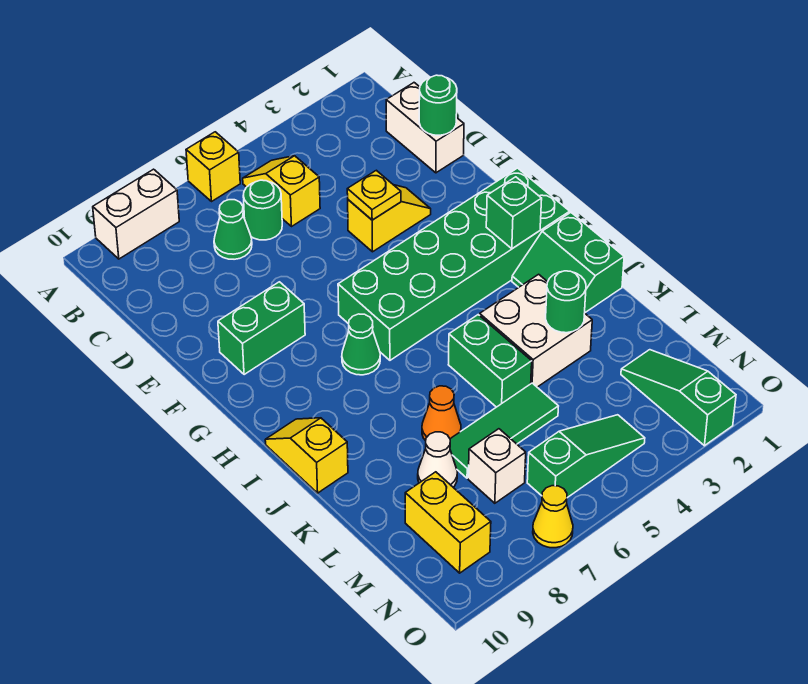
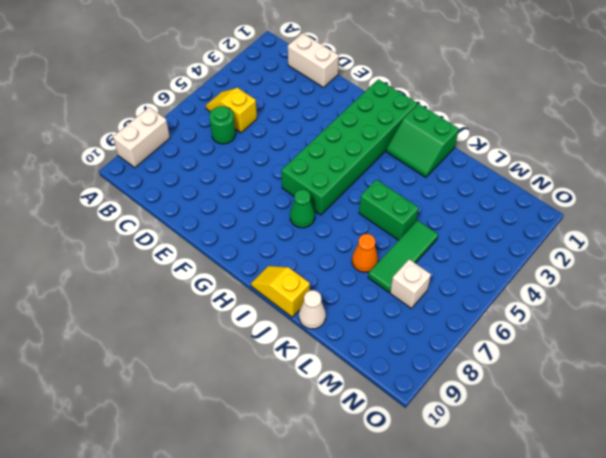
white 1x1 cone [299,290,326,329] -> white 1x1 cone moved to [418,432,457,487]
none -> yellow 1x1 brick [186,132,240,202]
none -> green 1x1 cone [214,200,252,259]
none -> yellow 1x2 slope [348,185,431,252]

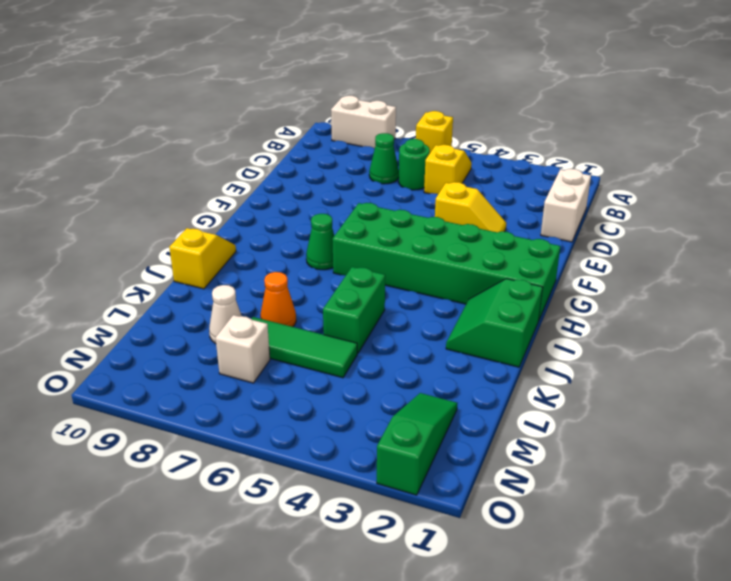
none -> green 1x2 brick [218,282,305,375]
none -> white 2x2 brick [480,274,592,387]
none -> yellow 1x2 brick [405,472,491,573]

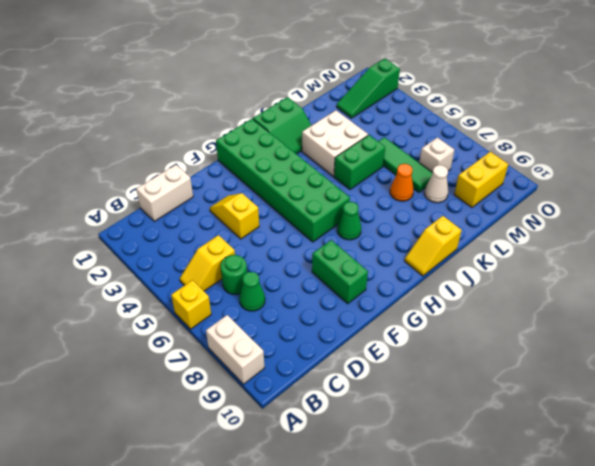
none -> green 1x3 slope [527,415,645,498]
none -> yellow 1x1 cone [533,486,573,548]
none -> green 1x1 round brick [419,75,457,135]

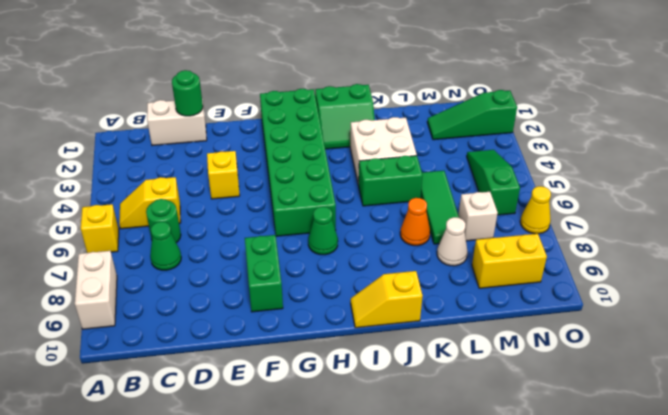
none -> yellow 1x1 plate [347,170,401,220]
none -> green 1x1 brick [486,177,542,249]
none -> green 1x1 round brick [546,271,586,333]

